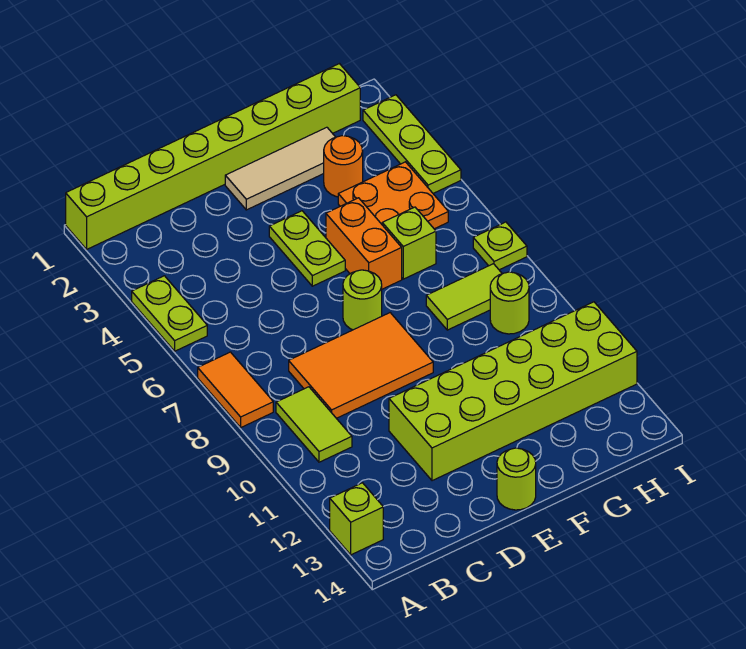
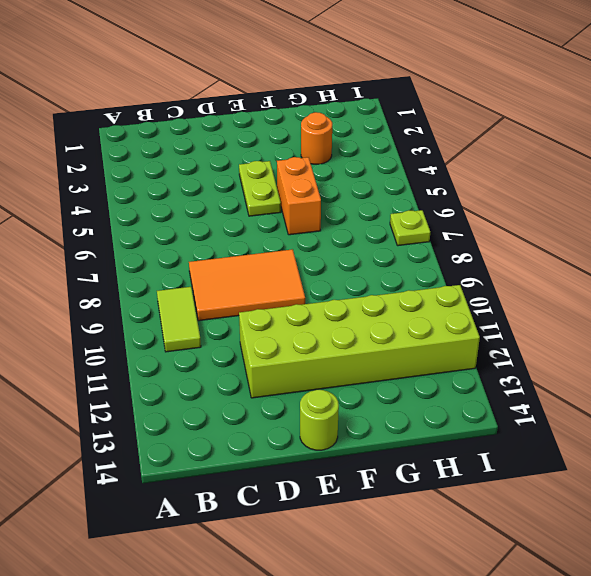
none -> lime 1x8 brick [66,64,360,249]
none -> lime 1x2 plate [132,276,207,351]
none -> orange 1x2 tile [198,352,273,427]

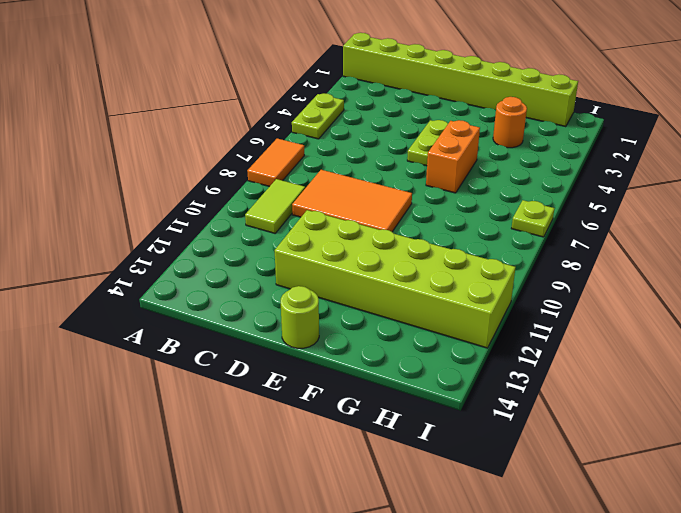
none -> lime 1x1 brick [330,483,383,555]
none -> tan 1x3 tile [225,127,335,210]
none -> lime 1x1 round brick [343,270,382,330]

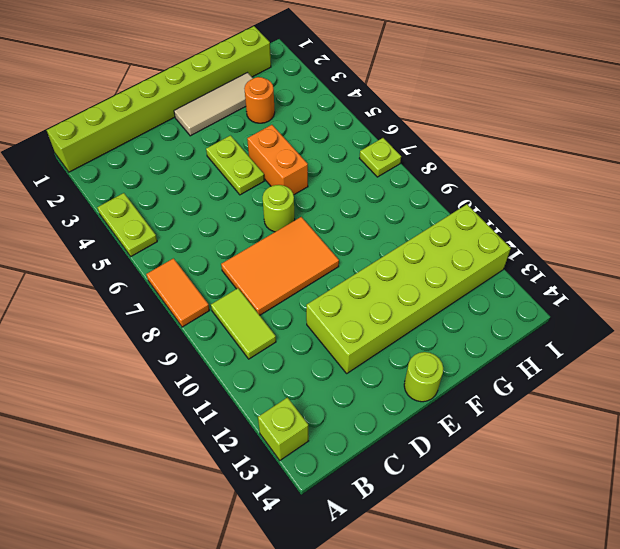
none -> orange 2x2 plate [338,162,448,229]
none -> lime 1x1 brick [382,207,436,279]
none -> lime 1x2 tile [426,264,502,330]

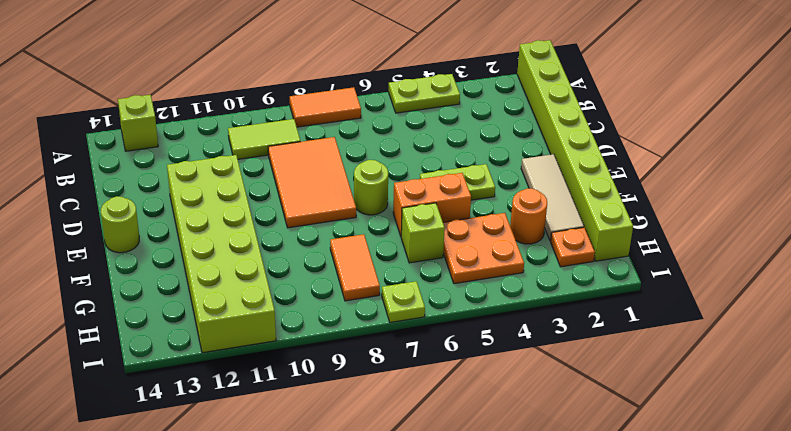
orange 1x2 tile [330,234,380,301] -> lime 1x2 tile [426,264,502,330]
orange 1x1 plate [551,227,595,267] -> none
none -> lime 1x1 round brick [490,272,529,334]
none -> lime 1x3 plate [363,95,461,193]

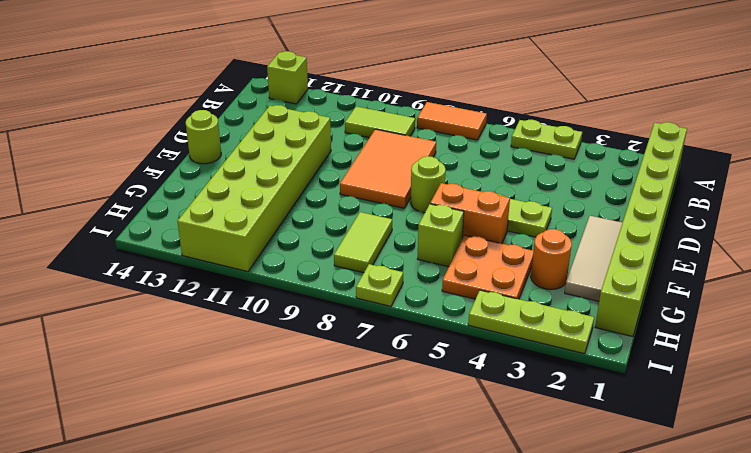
none -> lime 1x1 round brick [490,272,529,334]

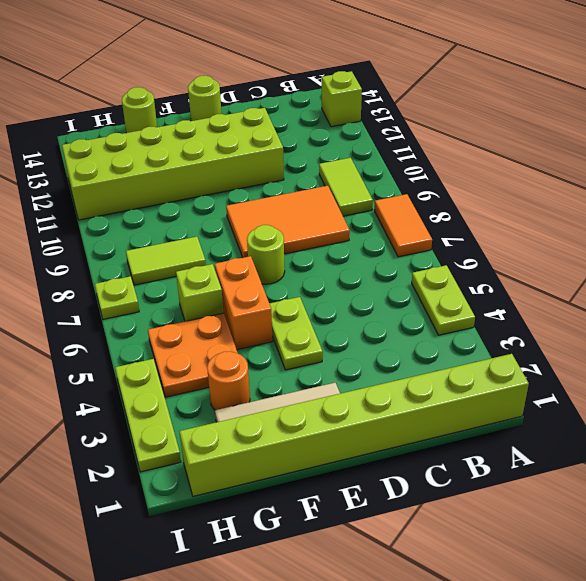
lime 1x1 round brick [122,87,157,133] -> lime 1x1 round brick moved to [490,272,529,334]

